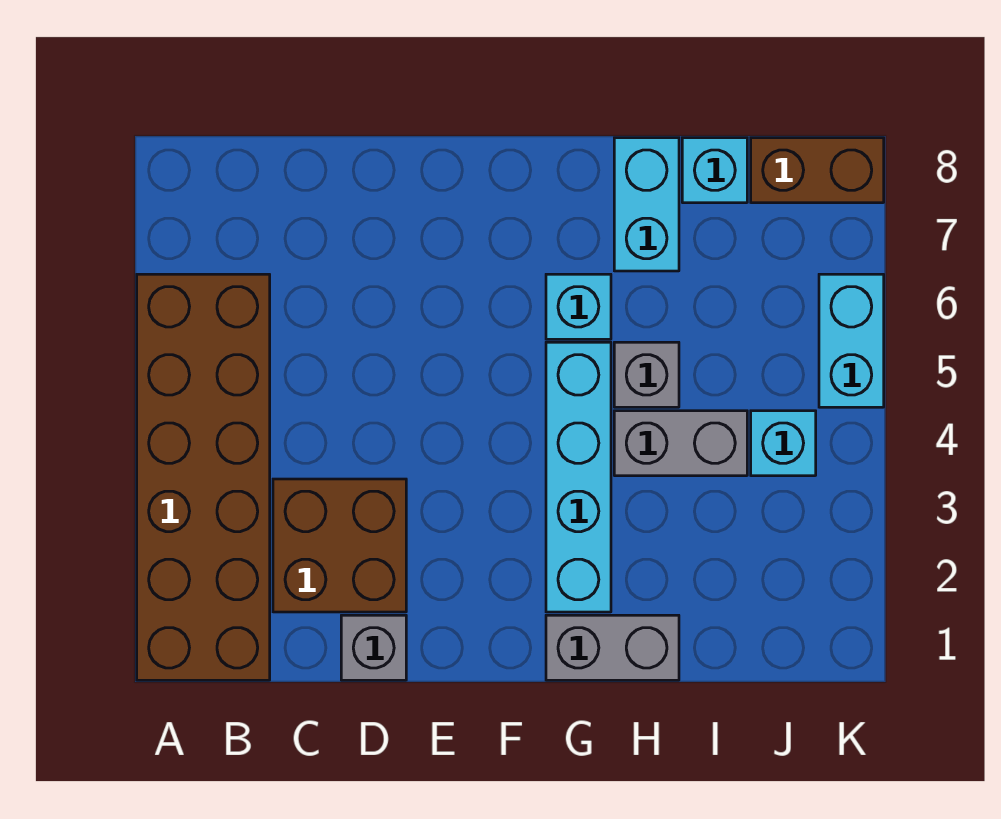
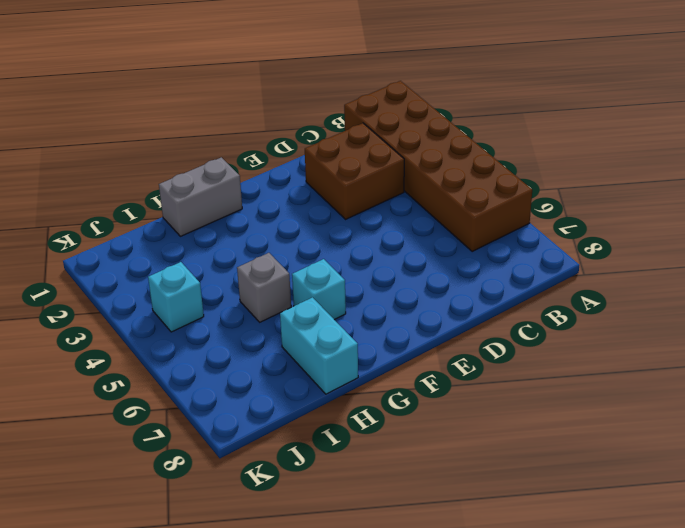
none -> grey 1x1 brick [341,615,406,680]
none -> cyan 1x4 brick [546,342,611,612]
none -> grey 1x2 brick [614,411,747,476]

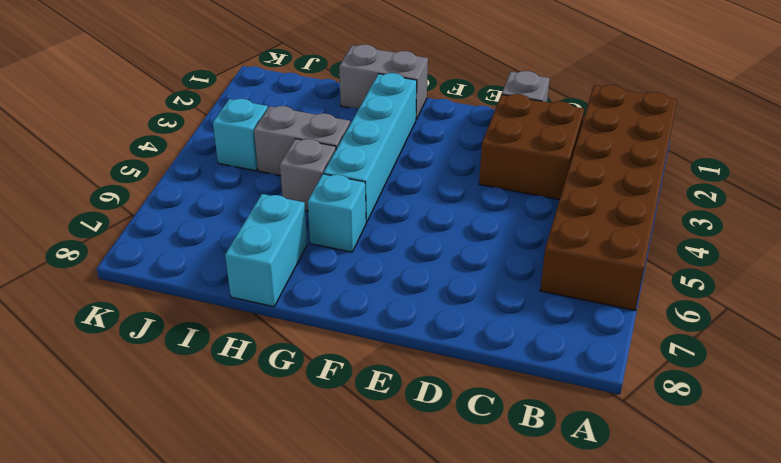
none -> cyan 1x1 brick [682,138,747,203]
none -> brown 1x2 brick [751,138,884,203]
none -> cyan 1x2 brick [819,274,884,407]

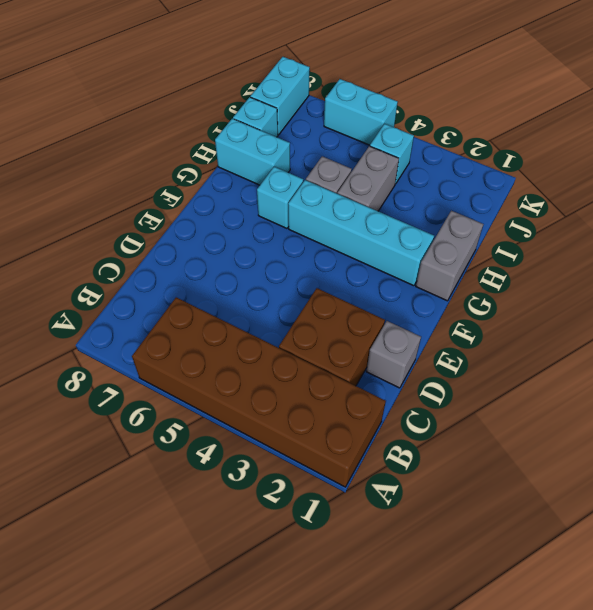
cyan 1x2 brick [250,57,310,135] -> brown 1x2 brick [751,138,884,203]

